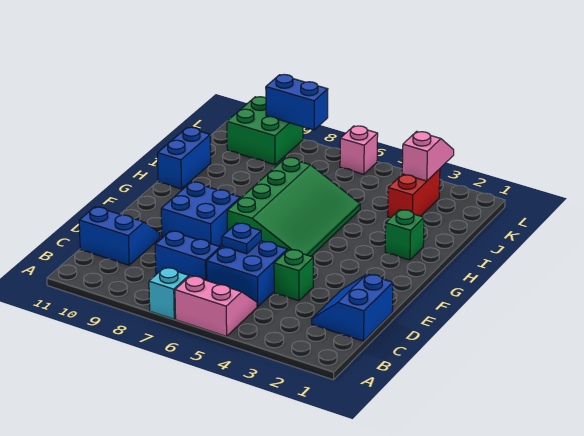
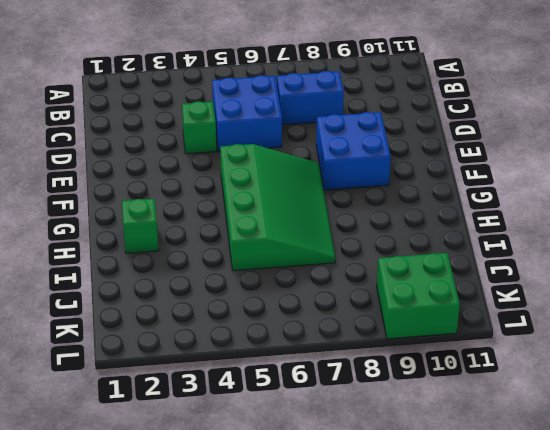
green 3x4 slope [220,144,335,271] -> green 3x4 slope turned to [227,157,360,256]
none -> pink 2x2 slope [175,276,257,336]
none -> cyan 1x1 brick [149,268,189,319]
none -> blue 2x2 slope [312,274,393,341]

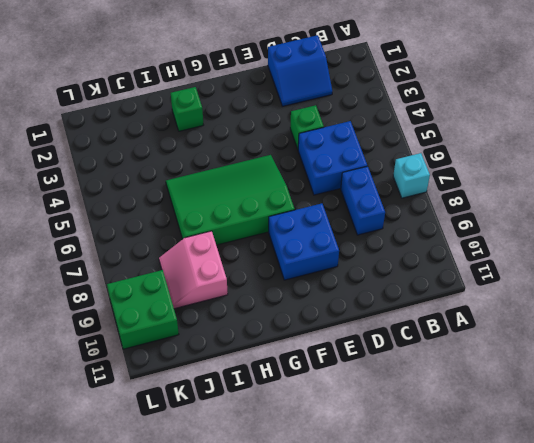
pink 2x2 slope [159,231,228,309] -> pink 2x2 slope moved to [175,276,257,336]
none -> blue 2x2 slope [79,207,160,265]
none -> blue 1x2 brick [158,127,211,189]
none -> red 1x2 brick [388,169,440,218]

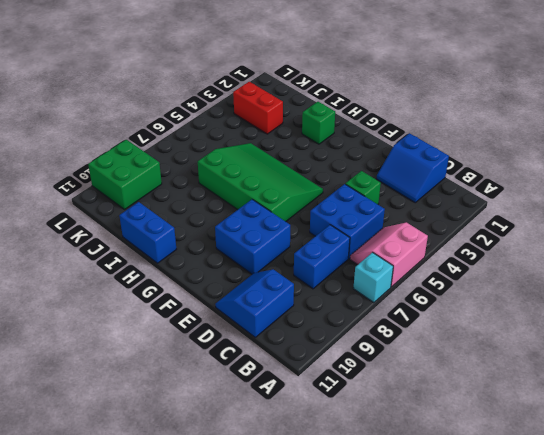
none -> pink 1x1 brick [340,126,378,174]
none -> blue 1x1 plate [222,223,261,254]
none -> pink 1x2 slope [402,131,454,181]

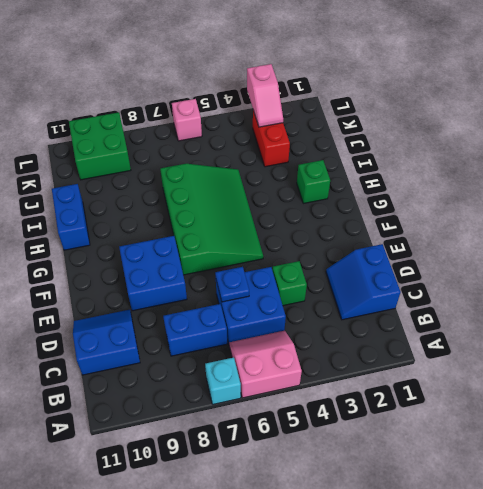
pink 1x2 slope [247,64,283,127] -> pink 1x2 slope turned to [402,131,454,181]
none -> blue 1x2 brick [266,74,328,130]

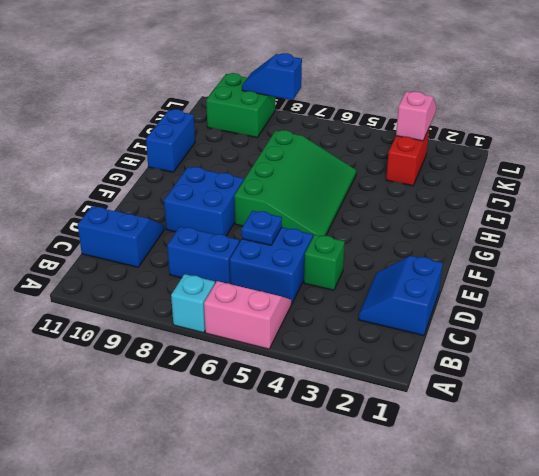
blue 1x2 slope [242,53,302,100] -> blue 1x2 brick [266,74,328,130]
none -> green 1x1 brick [385,210,424,260]
none -> pink 1x1 brick [340,126,378,174]

